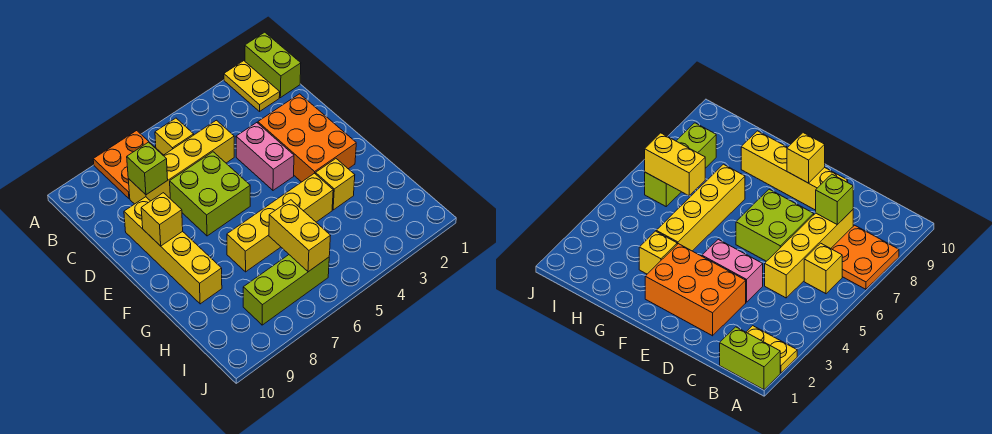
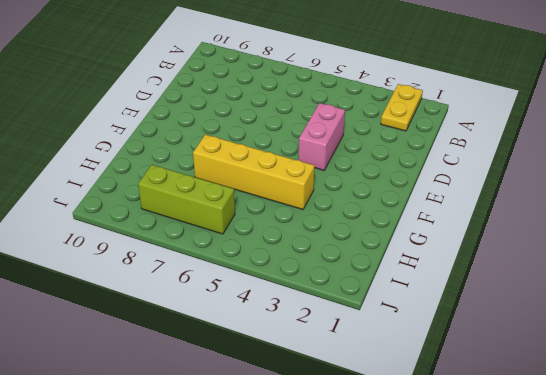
none -> lime 1x2 brick [245,32,301,98]
none -> orange 2x2 plate [93,131,163,199]
none -> yellow 1x1 brick [155,118,194,155]

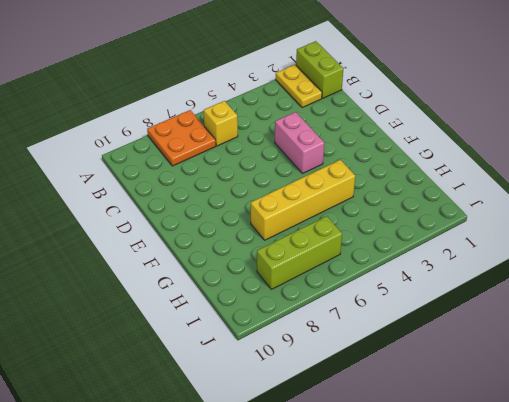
none -> yellow 1x4 brick [128,120,234,204]
none -> orange 2x3 brick [258,94,356,182]
none -> lime 2x2 brick [170,152,250,236]

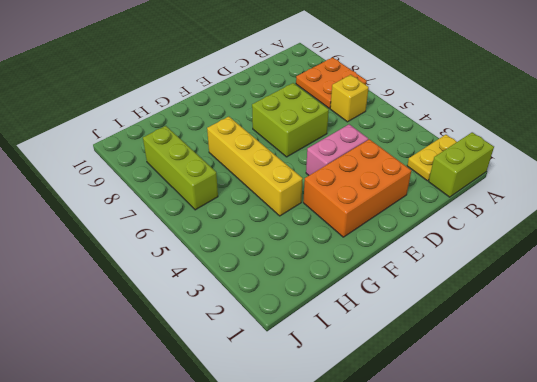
none -> yellow 1x4 brick [128,120,234,204]
none -> yellow 1x4 brick [124,197,222,304]
none -> yellow 1x1 brick [316,159,355,210]

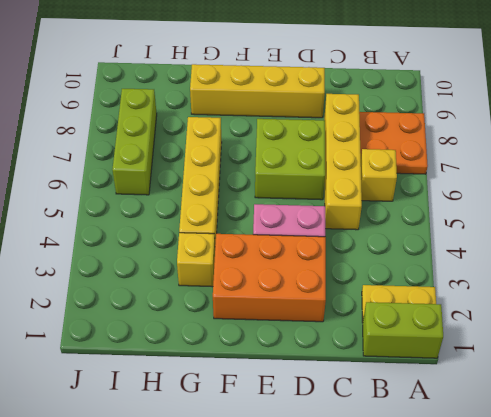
none -> lime 1x1 brick [127,142,168,195]
none -> yellow 1x1 brick [141,193,183,246]
none -> yellow 1x2 brick [269,200,331,272]

